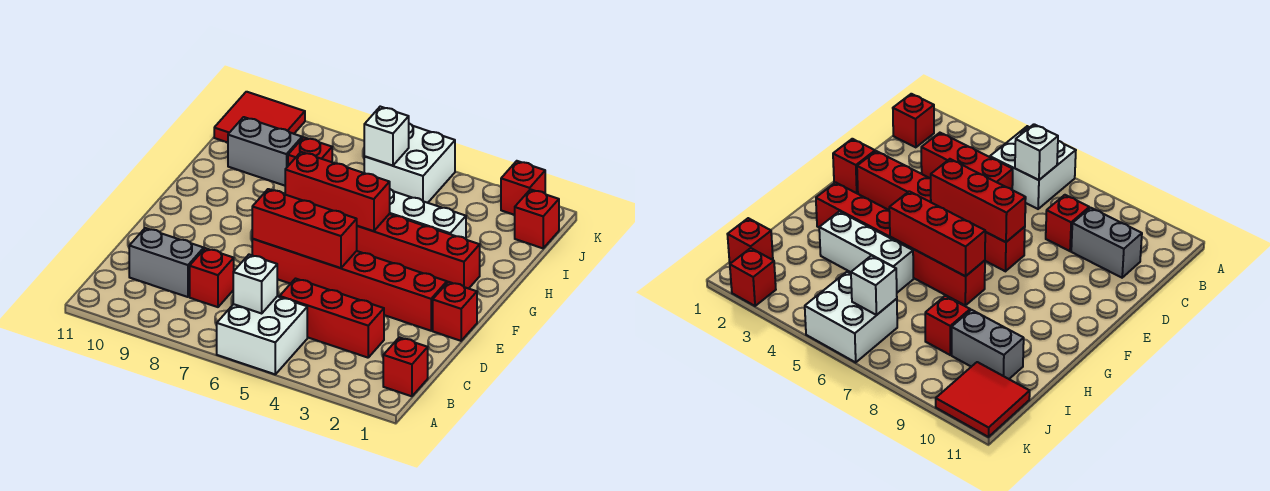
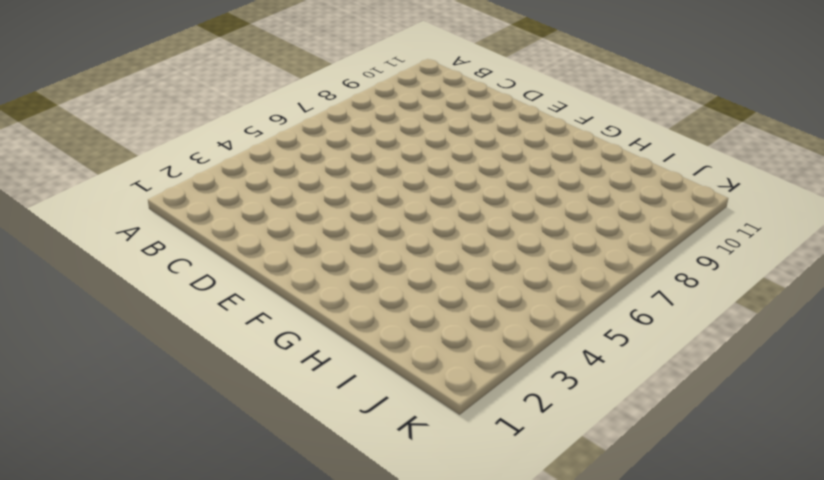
none -> white 2x2 brick [217,296,307,374]
none -> red 1x1 brick [383,337,428,396]
none -> red 1x3 brick [280,279,384,358]

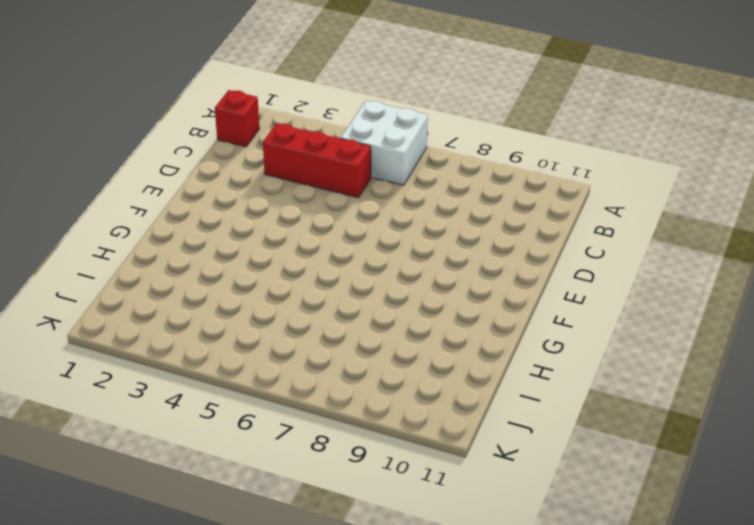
none -> red 1x1 brick [190,248,234,307]
none -> grey 1x2 brick [129,228,204,297]
none -> red 1x1 brick [433,282,477,341]

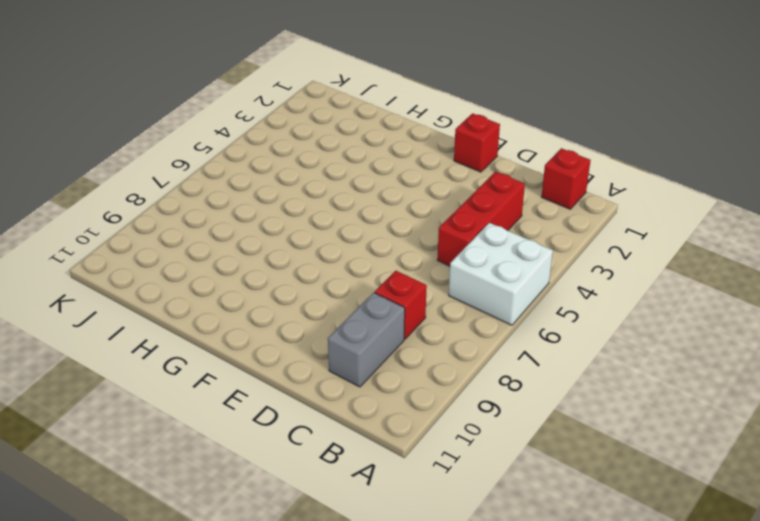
none -> red 1x6 brick [252,239,447,331]
none -> red 1x6 brick [357,214,480,289]
none -> white 1x3 brick [390,189,466,239]

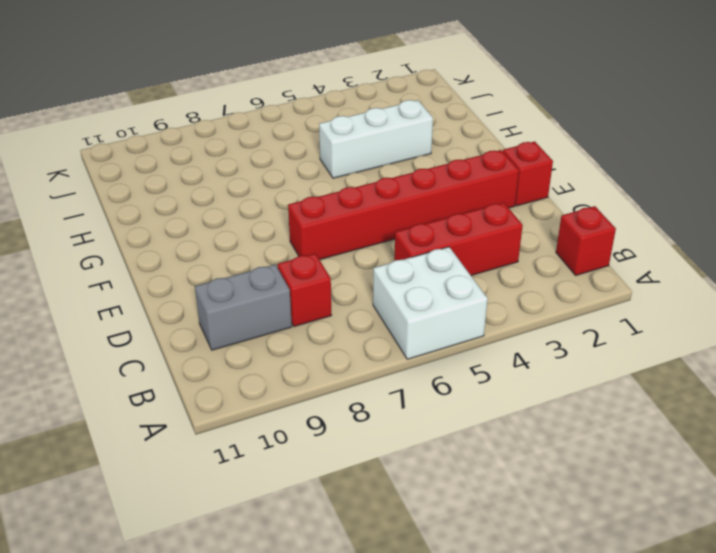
none -> red 1x6 brick [357,214,480,289]
none -> red 1x1 brick [288,137,332,166]
none -> grey 1x2 brick [228,117,302,186]

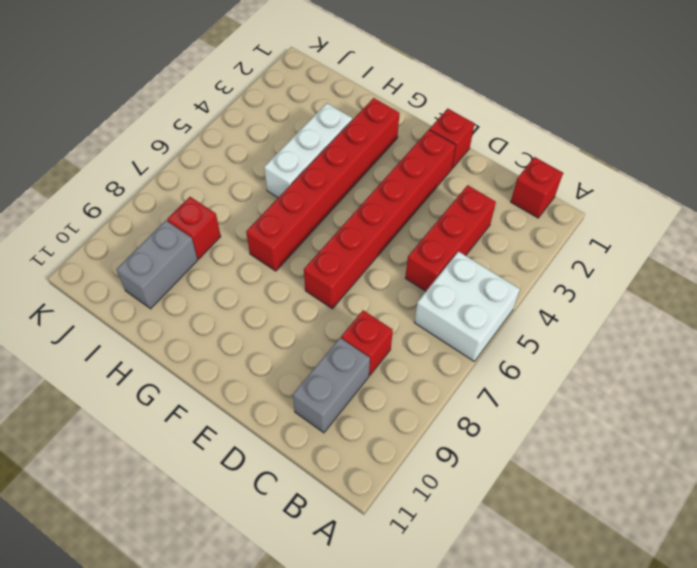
none -> red 1x1 brick [515,189,559,248]
none -> white 2x2 brick [364,124,455,203]
none -> red 2x2 tile [214,92,305,142]

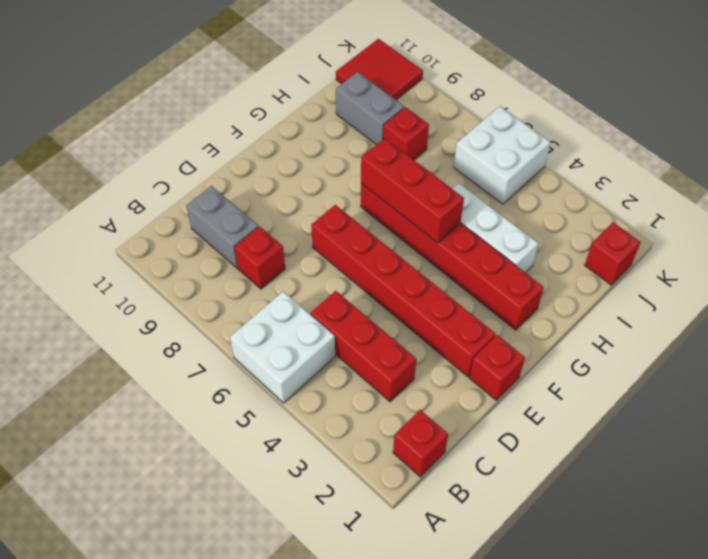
none -> red 1x1 brick [501,161,545,215]
none -> white 1x1 brick [233,255,277,313]
none -> red 1x3 brick [252,189,357,268]

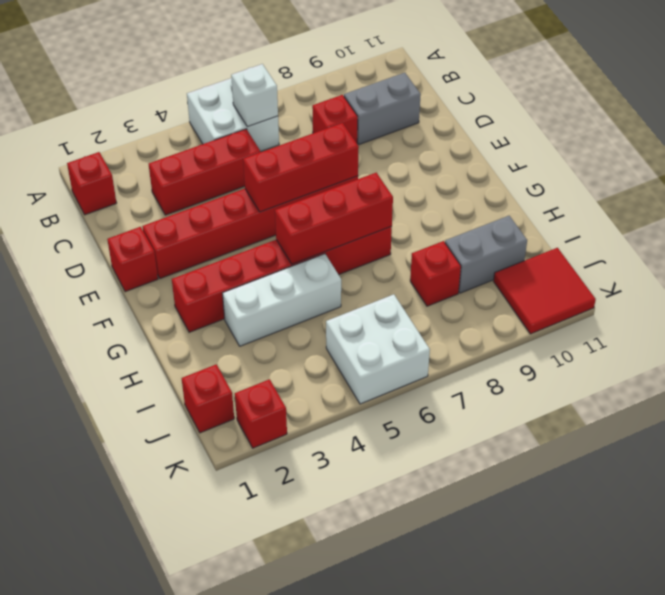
none -> white 1x1 brick [364,107,409,166]

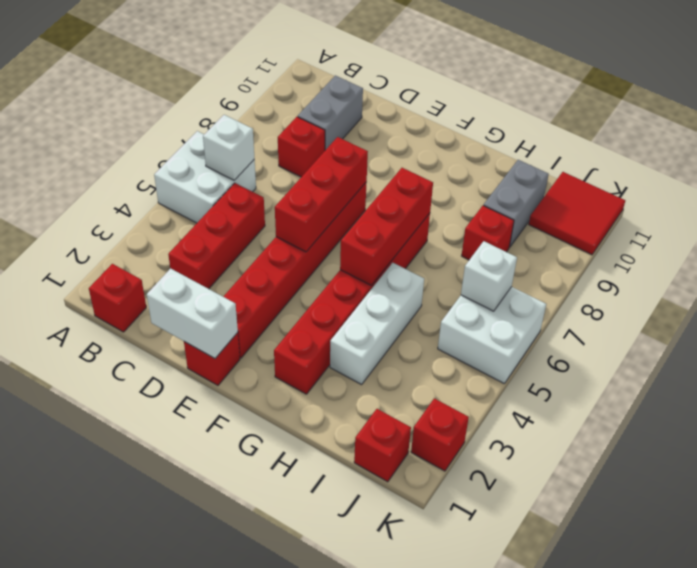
white 1x2 brick [147,268,238,358] -> none

